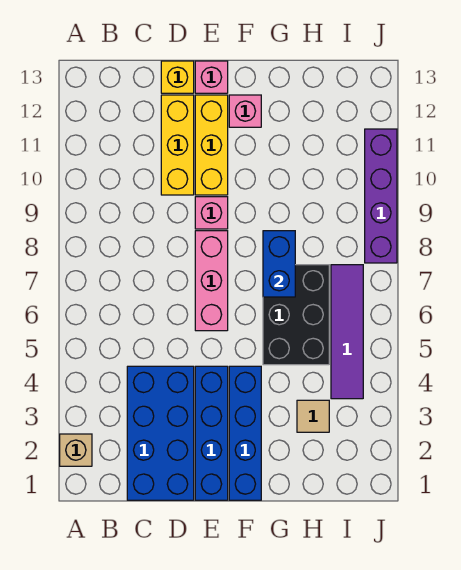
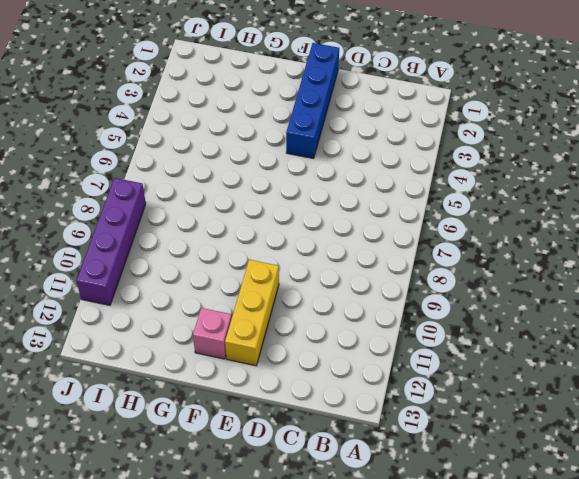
none -> tan 1x1 brick [60,434,92,466]
none -> blue 2x4 brick [127,366,194,500]
none -> yellow 1x3 brick [161,95,194,195]

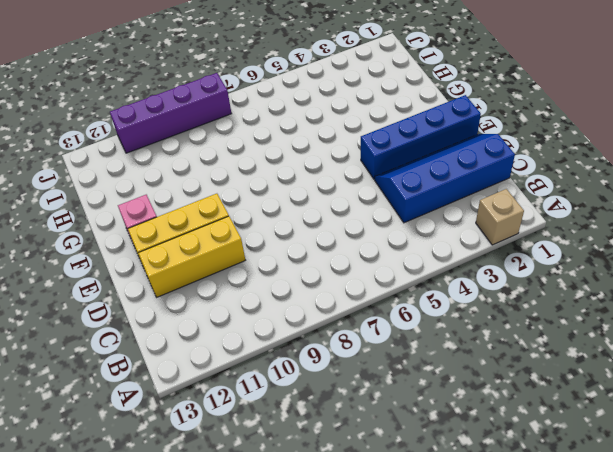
blue 2x4 slope [375,134,515,223] -> blue 2x4 brick [127,366,194,500]
none -> yellow 1x1 brick [161,61,194,93]
none -> pink 1x3 brick [195,231,228,331]
none -> pink 1x1 brick [195,197,228,229]

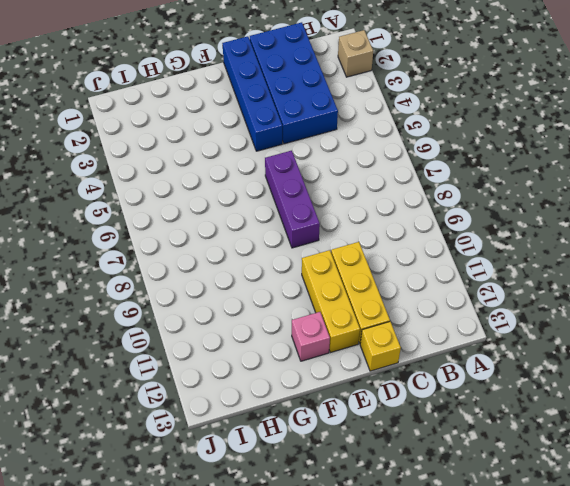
purple 1x3 brick [265,151,320,248] -> pink 1x3 brick [195,231,228,331]
none -> pink 1x1 brick [195,197,228,229]
none -> pink 1x1 brick [195,61,228,93]
none -> blue 1x4 brick [229,366,261,500]

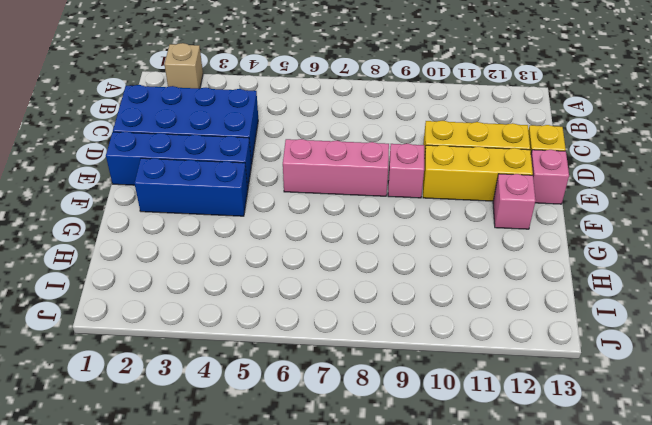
blue 1x3 brick [134,158,248,216] -> blue 1x4 brick [229,366,261,500]
none -> black 2x3 brick [263,265,329,365]
none -> tan 1x1 tile [297,400,329,432]
none -> purple 1x4 tile [331,265,363,399]

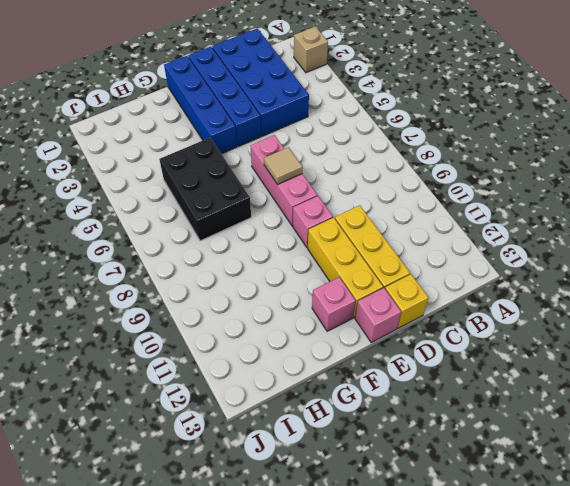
tan 1x1 tile [264,147,303,184] -> tan 1x1 tile moved to [297,400,329,432]
none -> purple 1x4 tile [331,265,363,399]
none -> purple 1x4 brick [365,129,397,263]
none -> blue 1x2 brick [263,231,295,297]

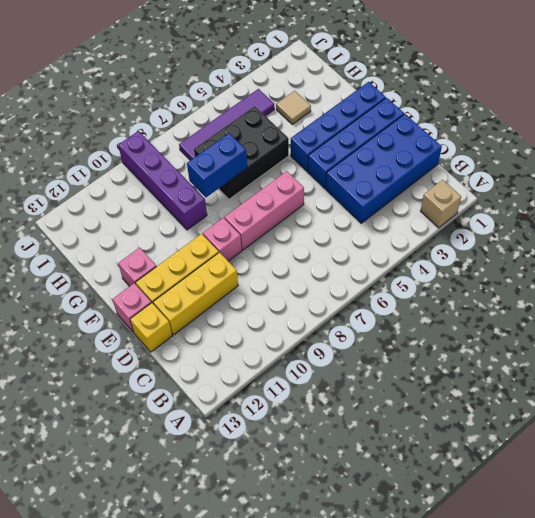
purple 1x4 brick [118,131,207,230] -> purple 1x4 brick turned to [365,129,397,263]

